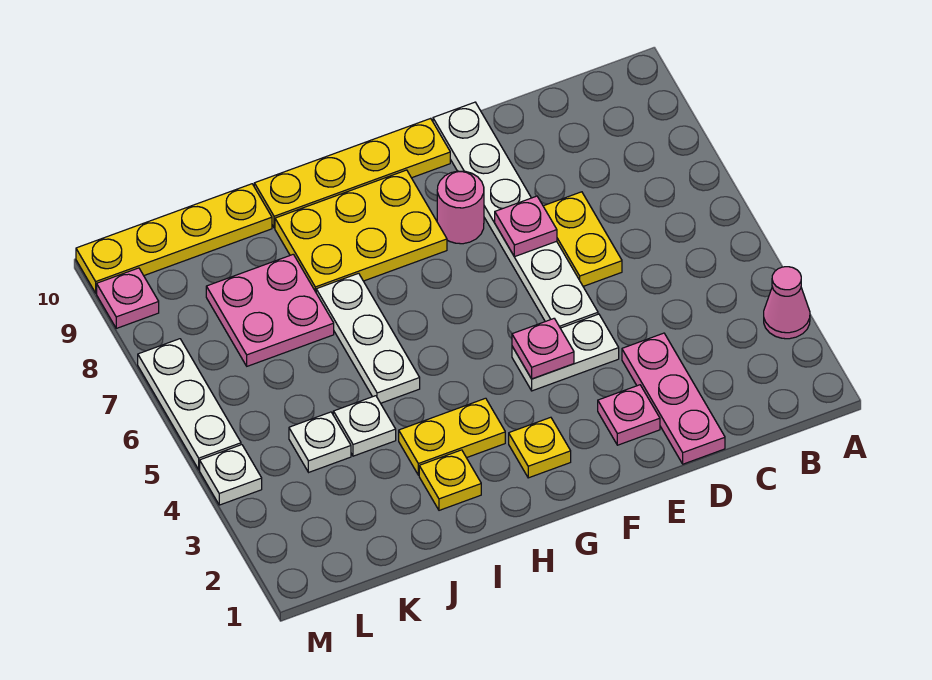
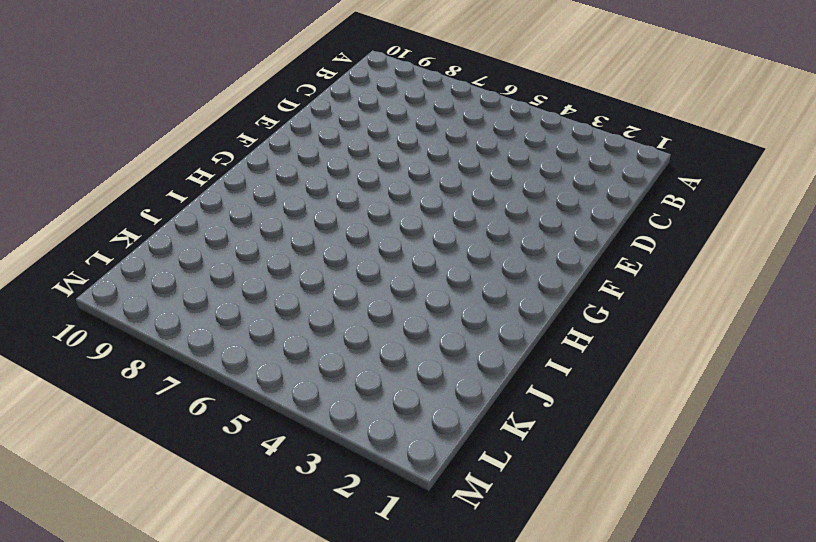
none -> pink 1x1 cone [764,267,810,339]
none -> pink 1x3 plate [622,333,725,464]
none -> yellow 1x2 plate [543,192,622,286]

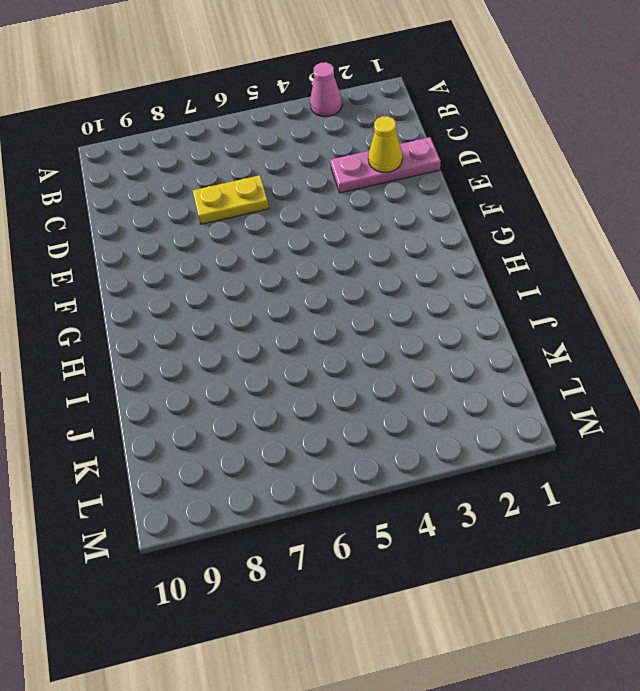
yellow 1x1 cone [368,116,402,172] -> none
none -> pink 1x1 plate [598,385,660,445]
none -> white 1x2 plate [512,314,619,391]
none -> white 1x6 plate [433,102,598,328]

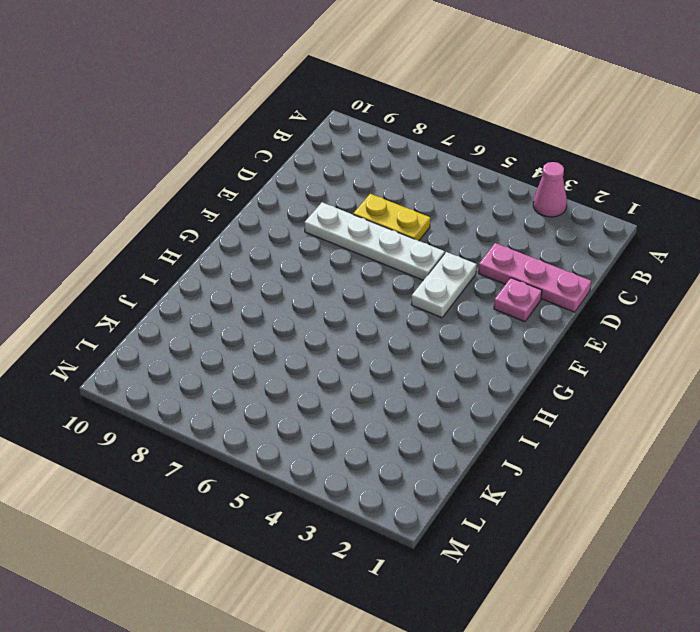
white 1x4 plate [305,202,445,280] -> white 1x6 plate [433,102,598,328]
none -> pink 1x1 round brick [437,171,484,244]
none -> yellow 1x4 plate [254,118,450,228]
none -> yellow 1x1 plate [509,417,571,478]

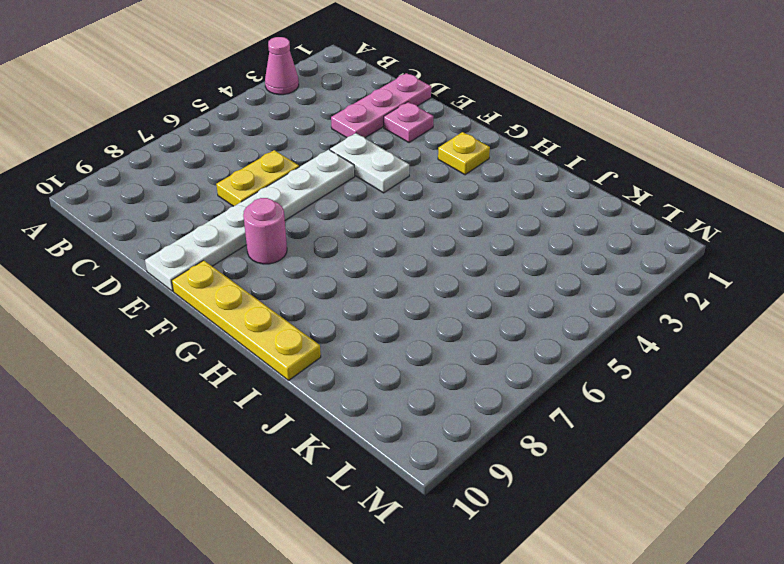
none -> yellow 2x3 plate [275,170,447,292]
none -> yellow 1x2 plate [399,398,505,475]
none -> yellow 1x1 plate [419,450,481,510]

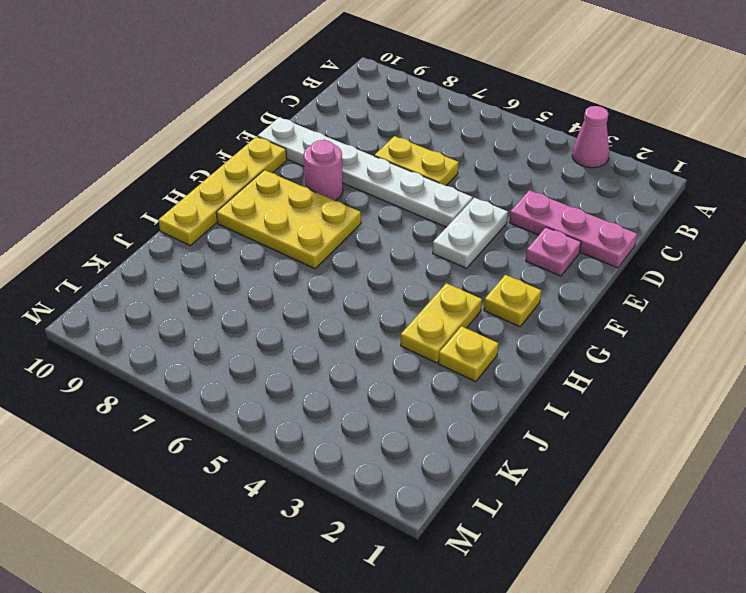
yellow 2x3 plate [216,170,361,269] -> yellow 2x3 plate turned to [275,170,447,292]
none -> white 1x3 plate [316,273,420,403]
none -> white 1x1 plate [333,396,396,456]
none -> pink 2x2 plate [206,254,334,366]

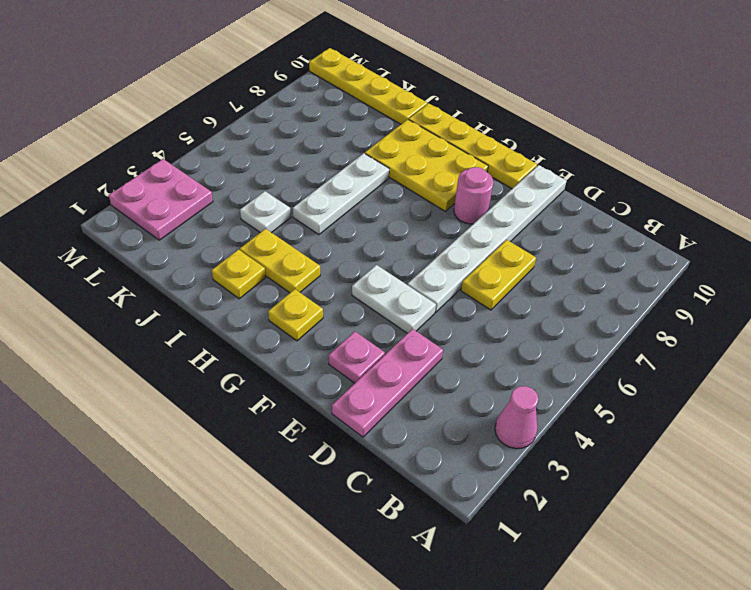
pink 2x2 plate [109,159,213,240] -> pink 2x2 plate moved to [206,254,334,366]
none -> white 1x1 plate [289,412,351,472]
none -> white 1x1 plate [200,445,262,505]
none -> white 1x3 plate [138,339,241,470]

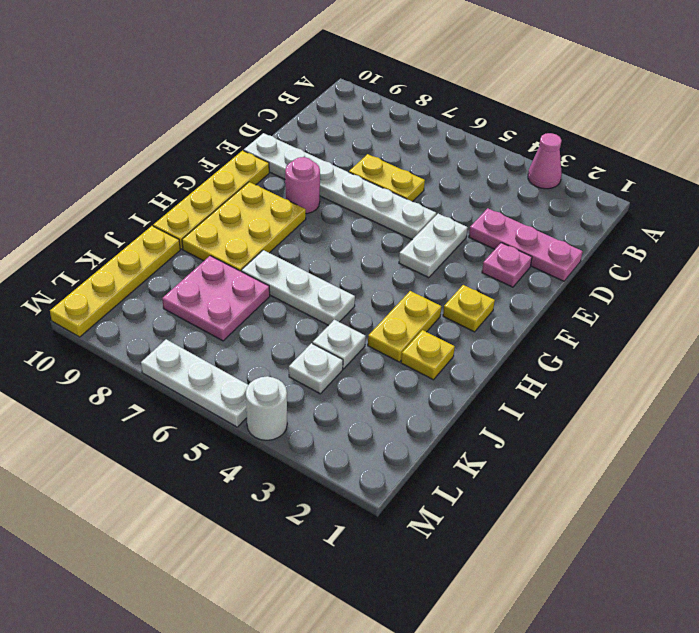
white 1x1 round brick [246,376,287,440] -> white 1x1 plate [200,445,262,505]
none -> pink 1x1 plate [97,268,159,328]
none -> pink 1x1 plate [495,196,557,257]
none -> pink 1x1 plate [512,319,574,379]

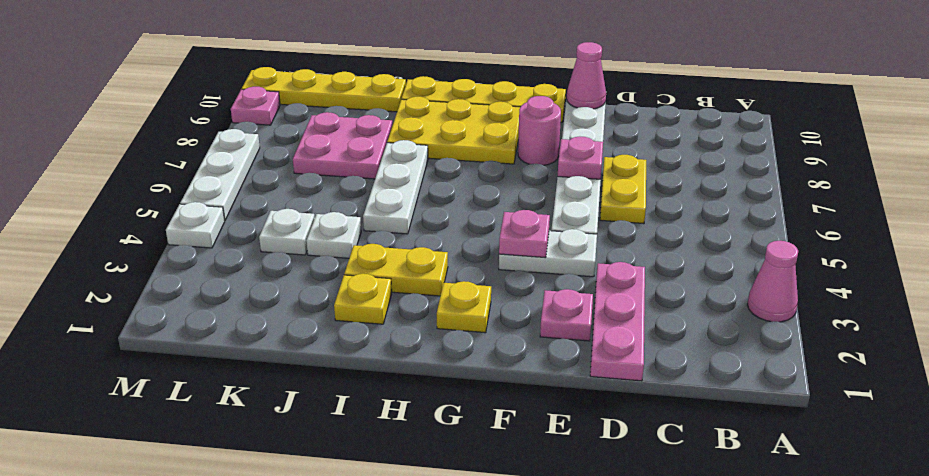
pink 1x1 cone [567,42,606,109] -> none

